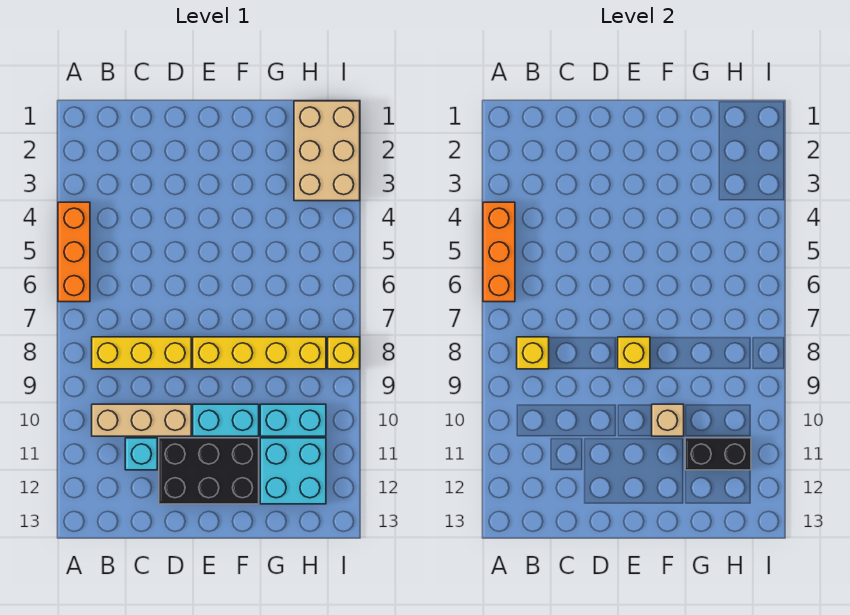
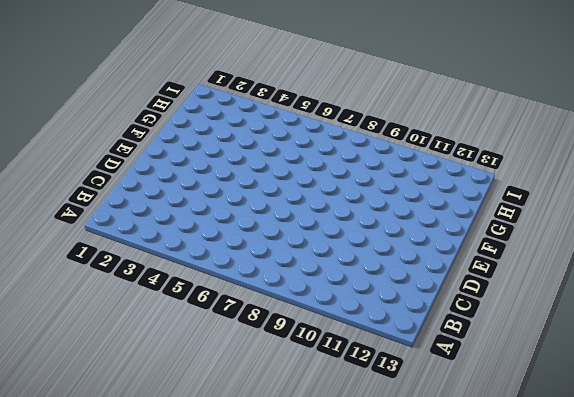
none -> orange 1x3 brick [58,202,90,302]
none -> yellow 1x3 brick [92,337,191,369]
none -> tan 1x3 brick [92,404,191,436]

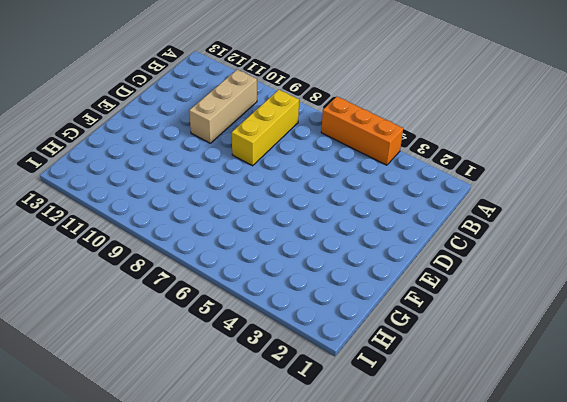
none -> cyan 1x1 brick [125,438,157,470]
none -> black 2x3 brick [159,438,259,504]
none -> yellow 1x4 brick [193,337,326,369]

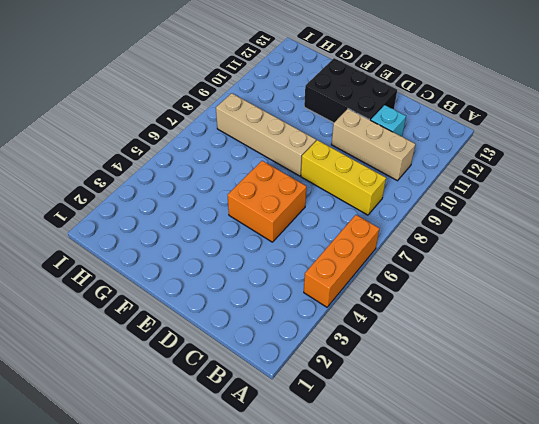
orange 2x2 brick [228,161,306,242] -> none
tan 1x4 brick [216,93,316,176] -> yellow 1x4 brick [193,337,326,369]
none -> cyan 1x2 brick [193,404,259,436]
none -> cyan 1x2 brick [260,404,326,436]
none -> cyan 2x2 brick [260,438,326,504]

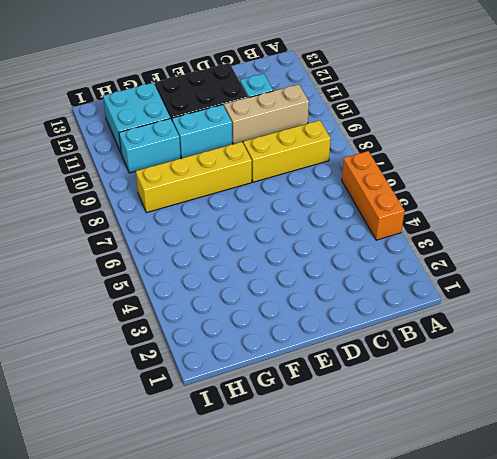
none -> tan 2x3 brick [294,101,360,201]
none -> yellow 1x1 brick [328,337,360,369]
none -> orange 1x3 brick [483,202,515,302]

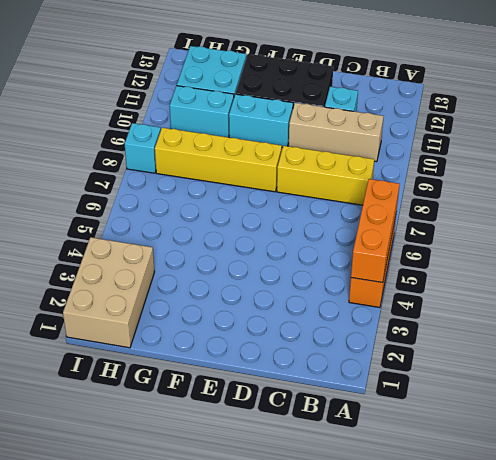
cyan 1x1 brick [125,123,161,173] -> yellow 1x1 brick [328,337,360,369]
none -> yellow 1x1 brick [517,337,549,369]
none -> yellow 1x1 brick [618,337,650,369]
none -> tan 1x1 brick [652,404,684,436]

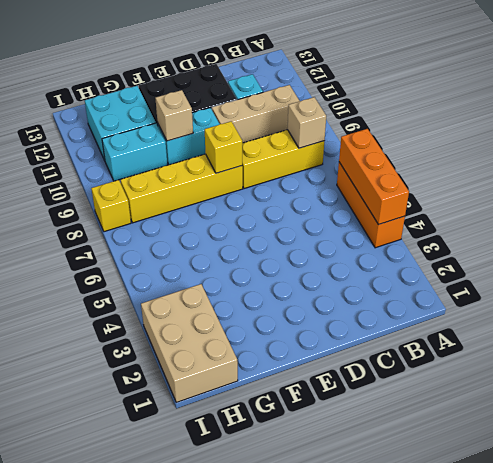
tan 1x1 brick [288,97,326,148] -> yellow 1x1 brick [517,337,549,369]
none -> black 1x2 brick [685,438,751,470]

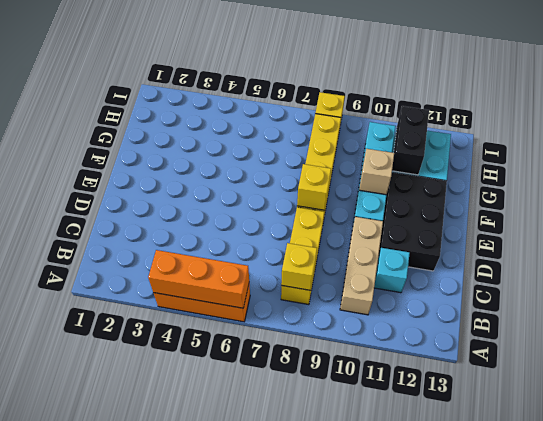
none -> tan 2x3 brick [294,101,360,201]

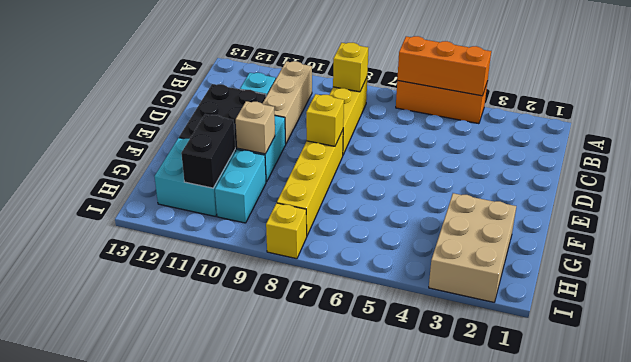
tan 2x3 brick [429,193,516,302] -> tan 2x3 brick turned to [294,101,360,201]

